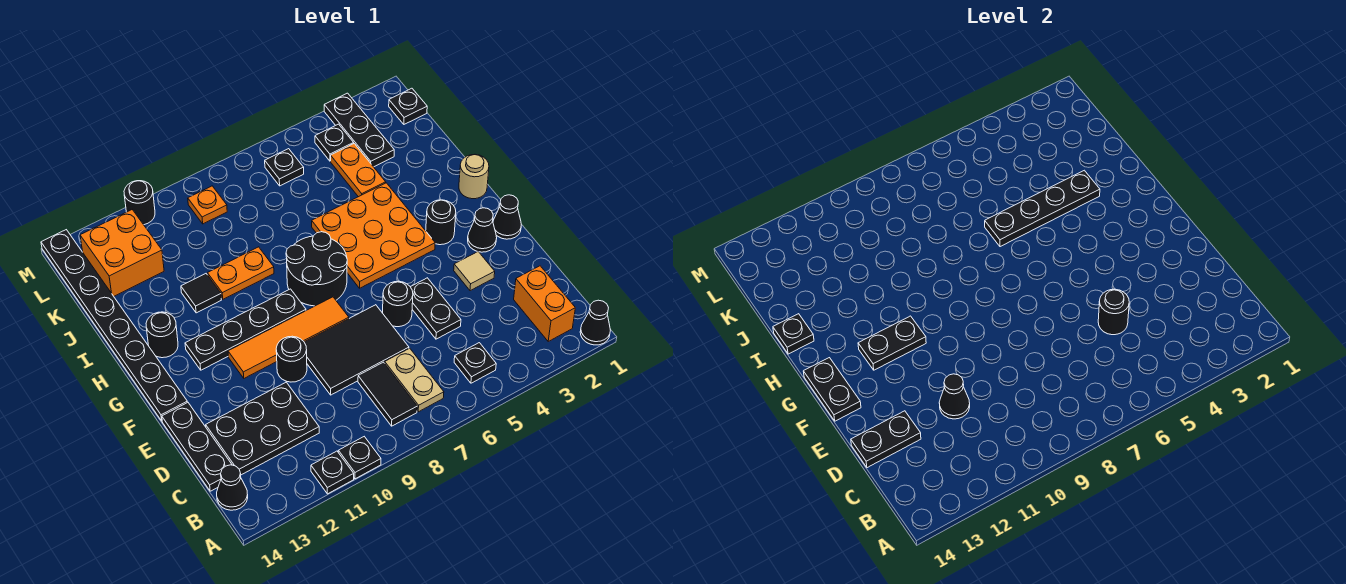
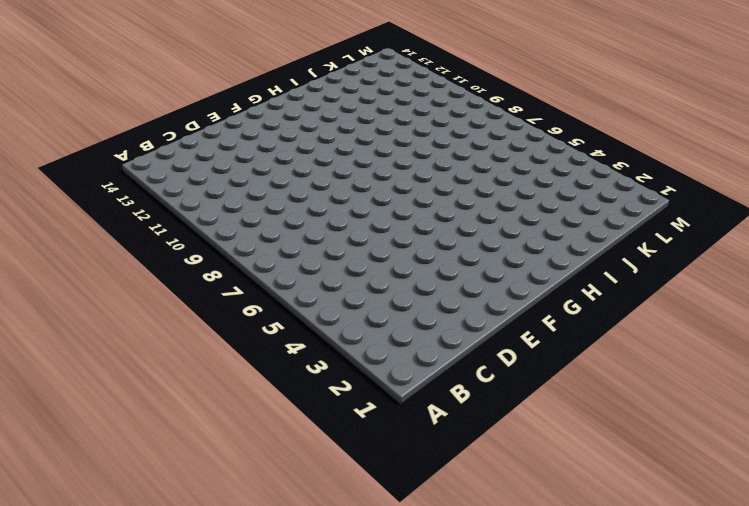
none -> black 1x1 cone [580,300,610,345]
none -> black 1x1 plate [338,437,381,479]
none -> black 1x1 plate [311,451,354,494]
none -> orange 1x2 brick [514,266,575,341]

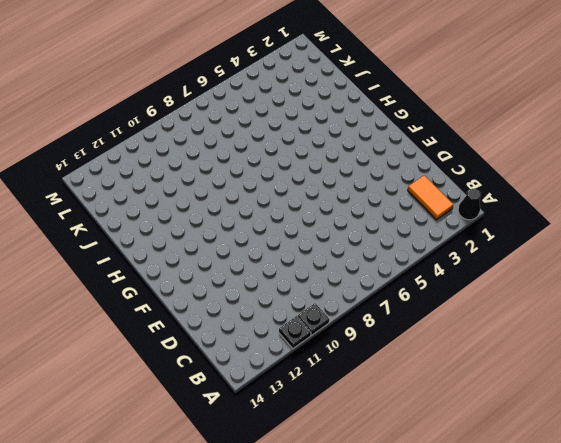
orange 1x2 tile [408,175,453,220] -> orange 1x2 brick [514,266,575,341]
none -> black 1x1 plate [454,343,496,383]
none -> tan 1x2 plate [385,348,444,412]
none -> black 1x2 tile [358,362,417,426]
none -> black 1x1 cone [217,465,248,510]

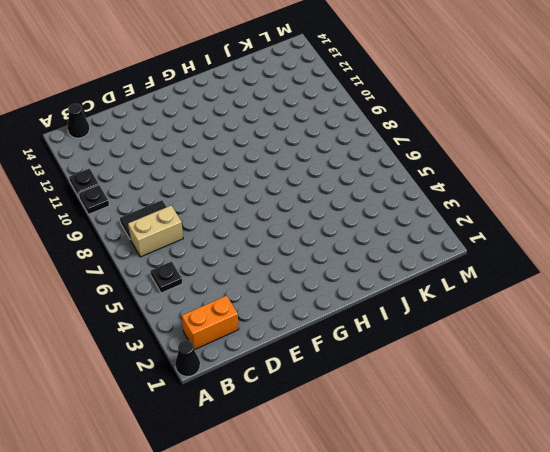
tan 1x2 brick [128,205,183,257] -> tan 1x2 plate [385,348,444,412]
none -> black 2x3 plate [206,382,319,475]
none -> black 1x3 plate [162,402,232,491]
none -> black 1x2 plate [411,278,461,339]
none -> black 2x3 tile [304,305,409,395]

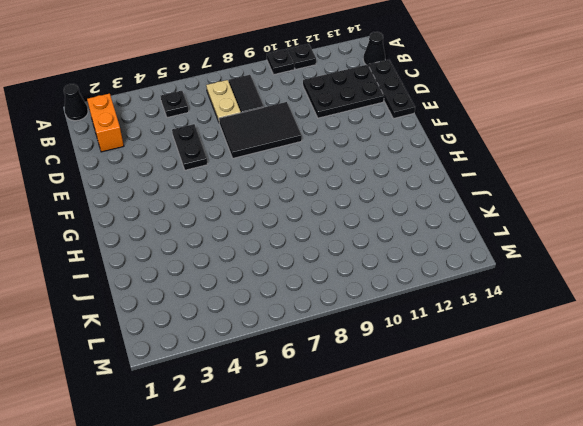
none -> tan 1x1 tile [454,252,495,291]
none -> black 1x1 round brick [383,281,413,327]
none -> black 1x1 round brick [276,336,307,382]
none -> black 1x1 cone [493,195,521,239]

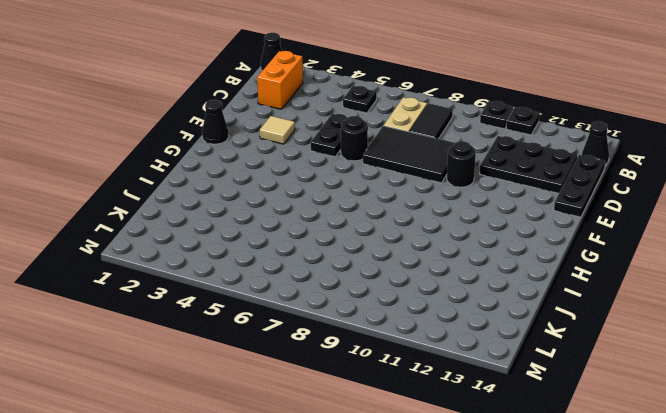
none -> black 1x1 cone [468,208,497,252]
none -> orange 1x4 tile [228,297,349,378]
none -> black 1x8 plate [41,230,187,421]
none -> black 1x1 round brick [426,200,456,245]

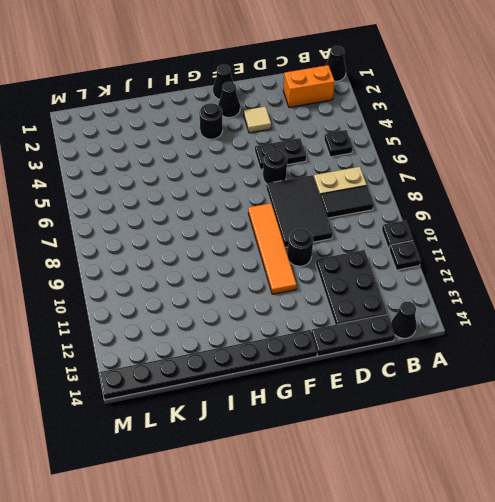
none -> orange 3x3 plate [312,183,435,288]
none -> black 2x2 round brick [286,232,347,306]
none -> black 1x4 plate [185,289,306,370]
none -> tan 1x1 round brick [459,155,489,199]

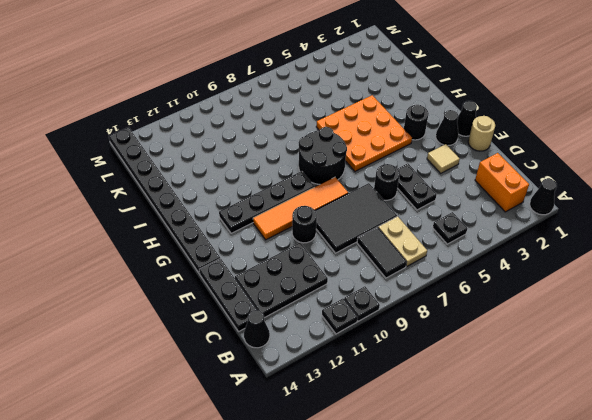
tan 1x1 round brick [468,116,495,151] -> tan 1x1 round brick moved to [459,155,489,199]
none -> black 1x1 round brick [146,312,178,358]
none -> orange 1x2 plate [207,247,274,299]
none -> black 1x1 tile [181,274,221,313]
none -> orange 1x2 plate [331,144,386,197]

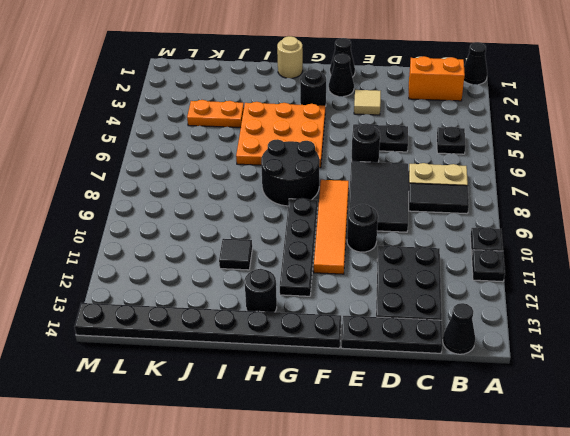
none -> orange 1x2 plate [207,247,274,299]
none -> black 1x3 plate [324,93,394,167]
none -> orange 2x2 brick [80,210,164,296]
none -> black 1x1 plate [389,88,427,124]

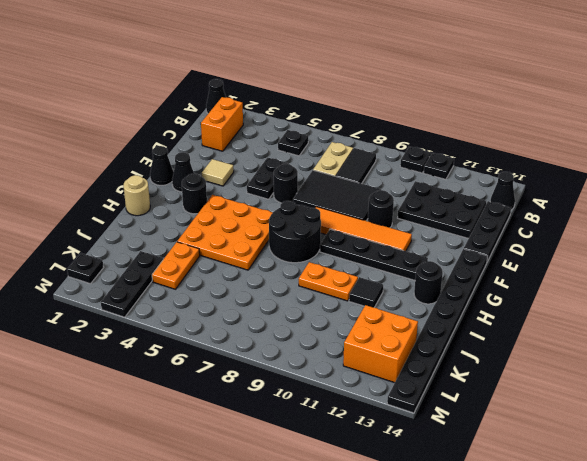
none -> black 1x1 plate [315,124,354,161]
none -> black 1x1 plate [265,149,304,186]
none -> orange 1x1 plate [188,186,227,224]
none -> black 1x1 round brick [124,181,155,225]

